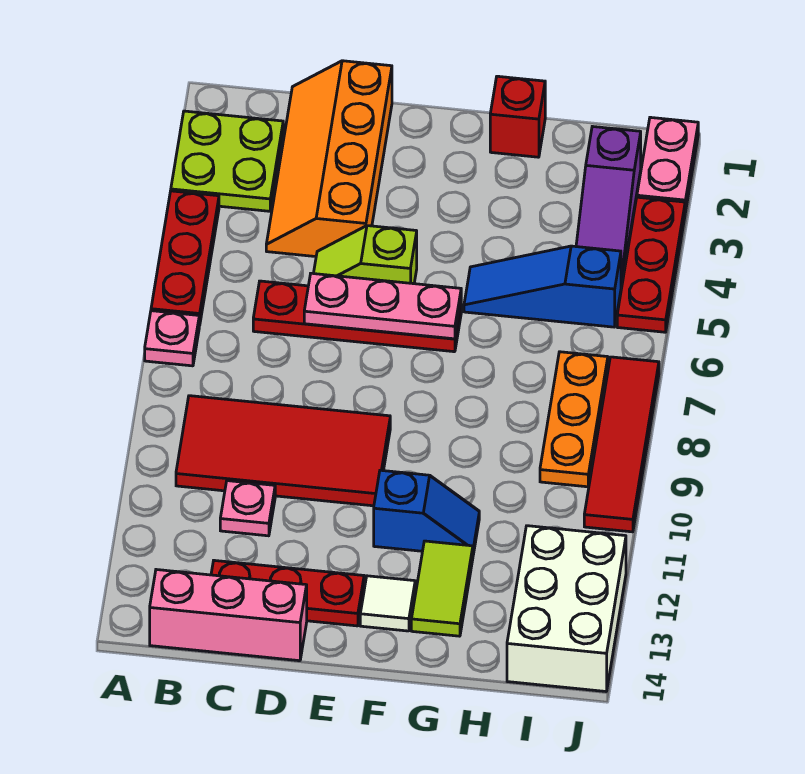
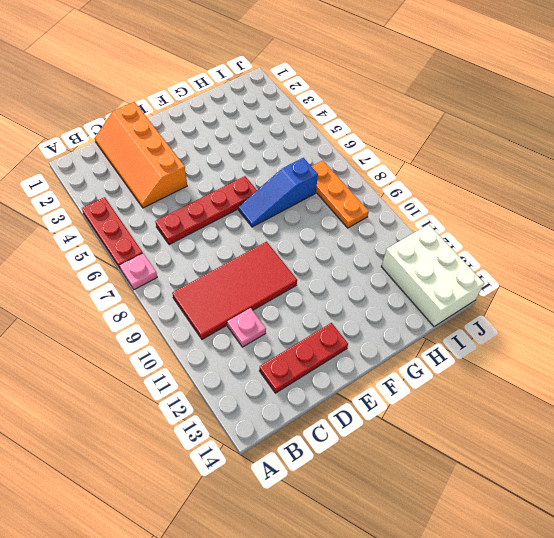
blue 1x3 slope [238,158,318,227] -> blue 1x3 slope moved to [464,246,621,327]
none -> lime 2x2 plate [171,111,283,211]
none -> pink 1x3 brick [150,570,307,661]
none -> lime 1x2 slope [313,226,417,284]

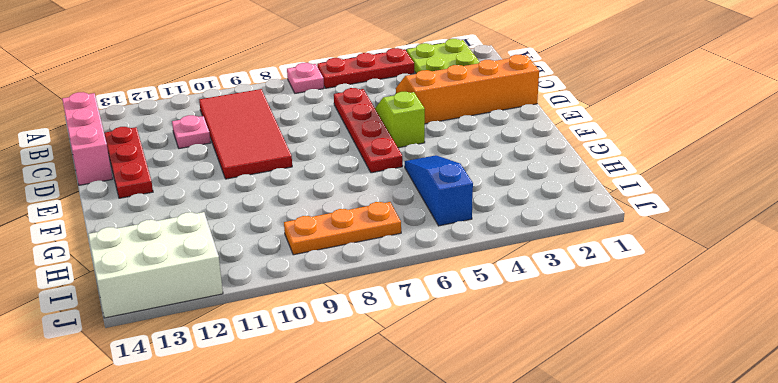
none -> blue 1x2 slope [374,470,479,554]
none -> white 1x1 tile [360,576,415,631]
none -> red 1x1 brick [490,76,545,157]

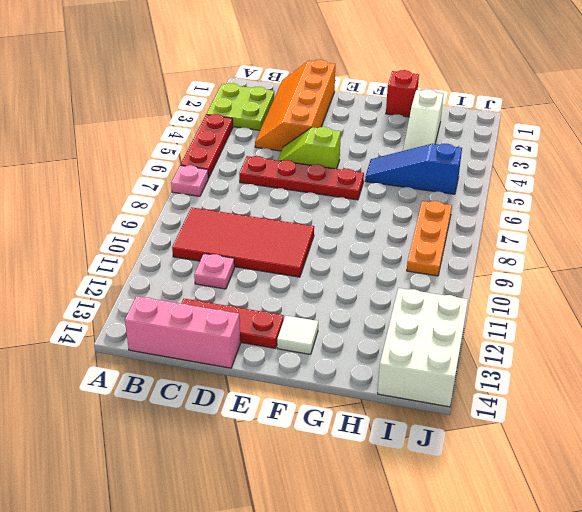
white 1x3 slope [403,89,443,151] -> none
none -> blue 1x2 slope [374,470,479,554]
none -> lime 1x2 tile [411,541,473,636]
none -> purple 1x3 slope [576,126,641,286]

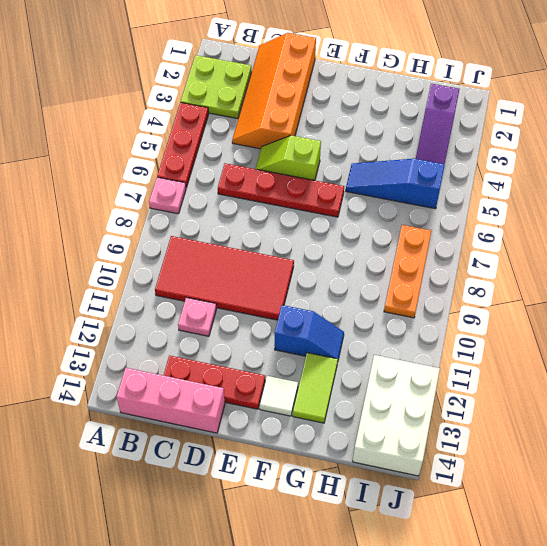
none -> red 1x1 brick [490,76,545,157]
none -> pink 1x2 plate [637,117,698,212]
none -> red 1x3 plate [617,197,685,332]

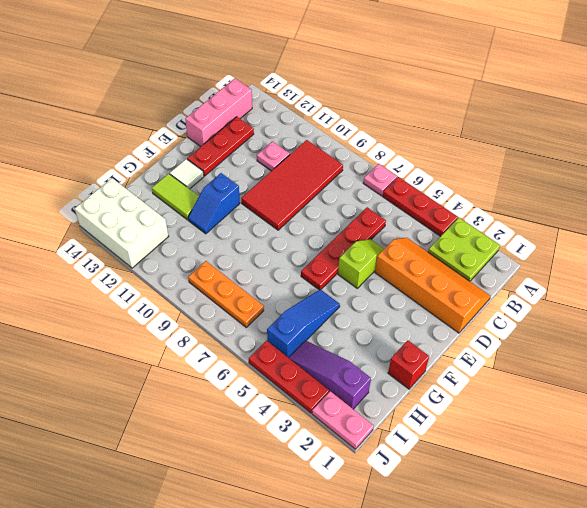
none -> red 1x4 tile [584,357,659,532]
none -> pink 1x3 plate [304,273,461,339]

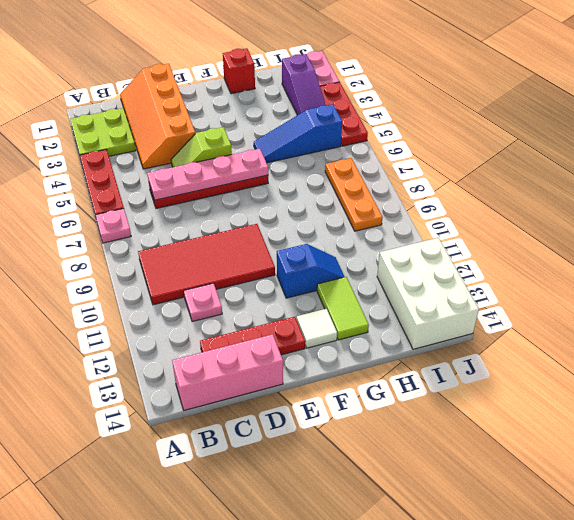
pink 1x4 plate [147,149,268,200] -> pink 1x3 plate [304,273,461,339]
none -> red 1x4 tile [584,357,659,532]

